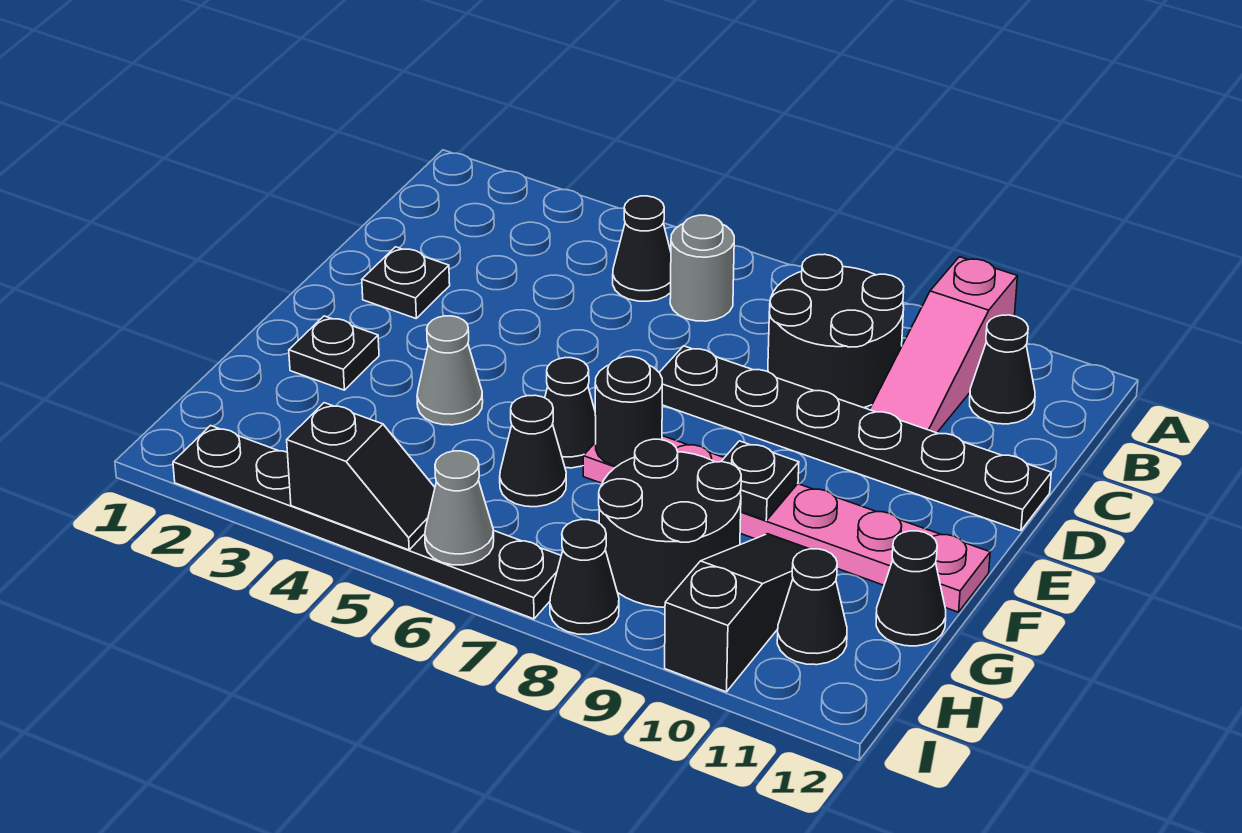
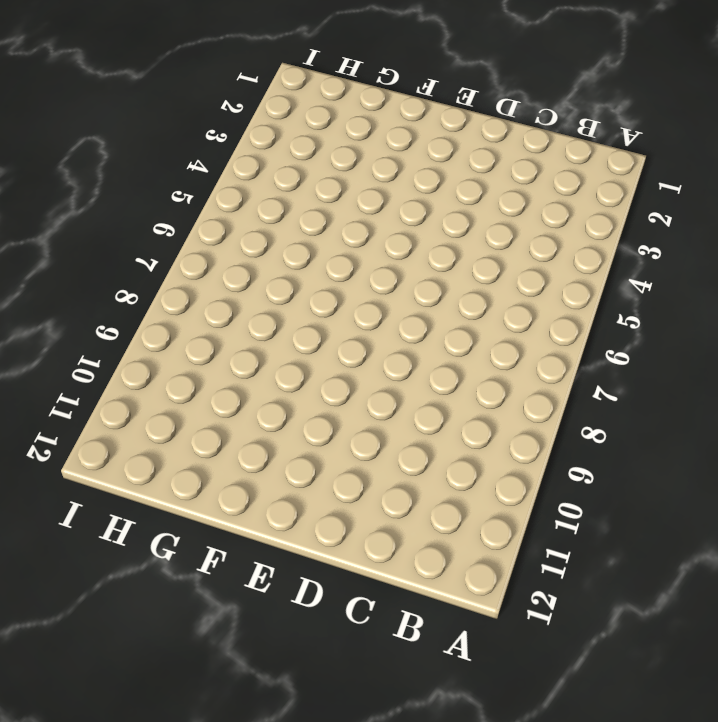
none -> pink 1x3 slope [870,257,1017,433]
none -> black 1x1 cone [613,196,671,301]
none -> grey 1x1 round brick [670,215,734,321]

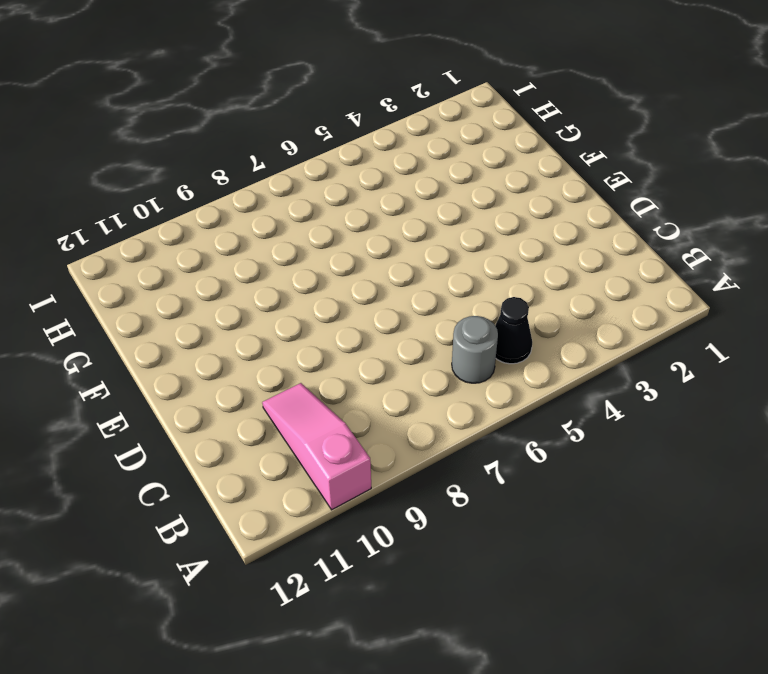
none -> black 2x2 round brick [768,254,904,408]
none -> black 1x1 cone [970,315,1035,424]
none -> black 1x1 plate [362,247,450,318]

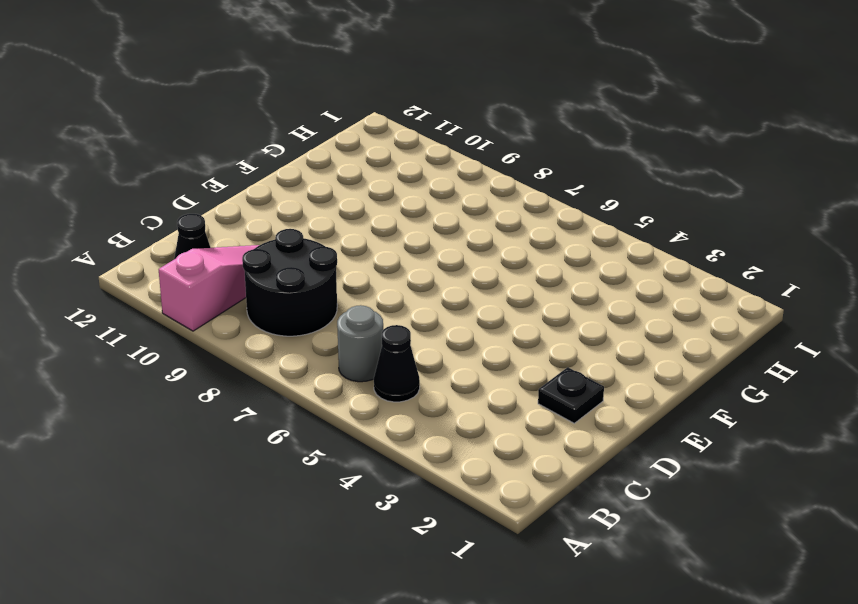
none -> black 1x6 plate [659,346,1051,531]
none -> black 1x1 plate [289,316,379,390]
none -> grey 1x1 cone [417,316,483,425]

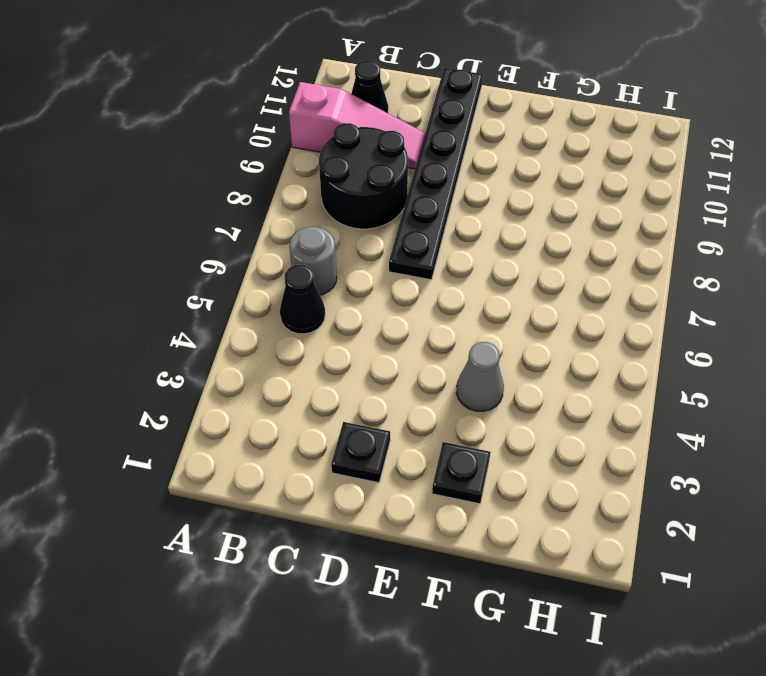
none -> black 1x1 cone [545,358,596,468]
none -> pink 1x6 plate [583,436,990,612]
none -> black 1x1 cone [500,395,566,507]

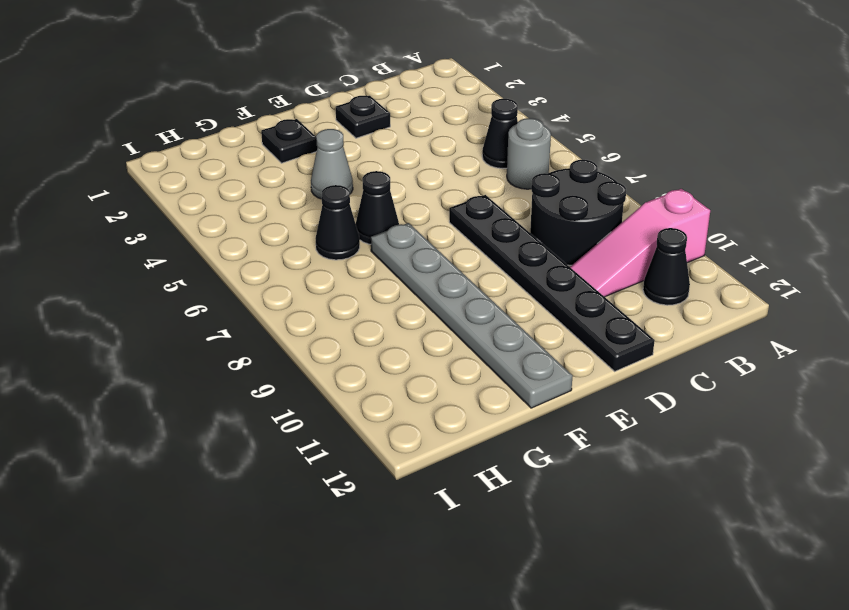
grey 1x6 plate [371,223,573,408] -> pink 1x6 plate [583,436,990,612]
none -> black 2x2 round brick [599,439,741,608]
none -> black 1x3 slope [665,534,809,692]
none -> black 1x1 cone [876,531,946,646]

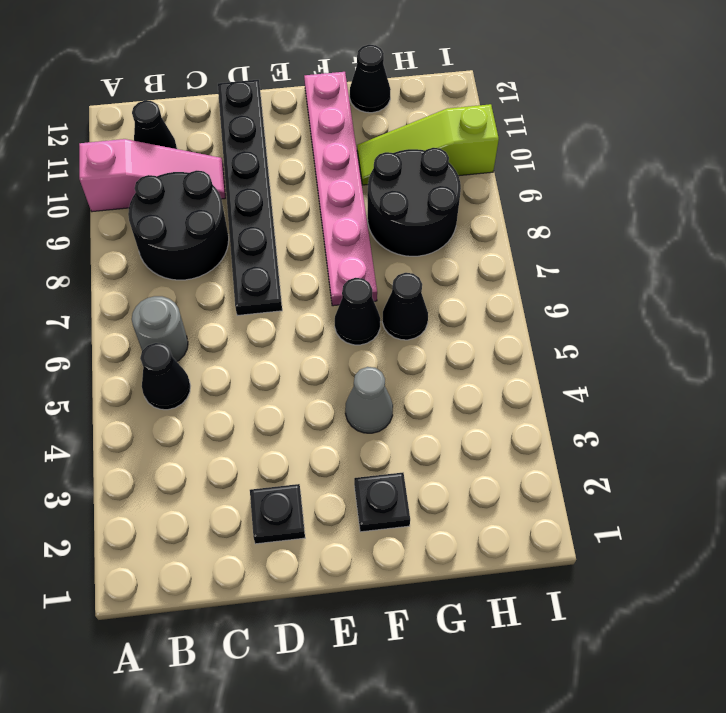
lime 1x3 slope [357,104,499,185] -> black 1x3 slope [665,534,809,692]
none -> black 1x1 cone [777,549,847,665]
none -> black 1x6 plate [173,426,561,619]
none -> black 1x1 cone [550,520,619,634]

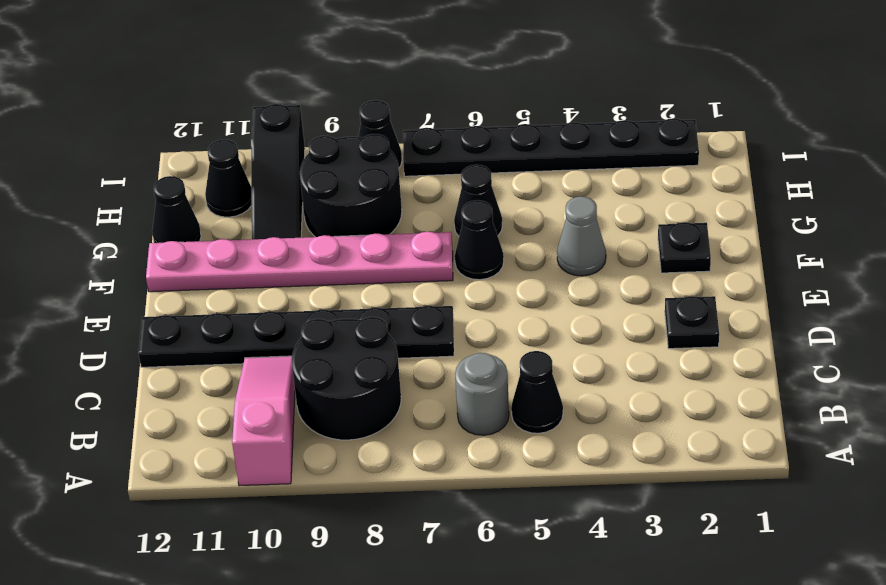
none -> black 1x1 cone [970,315,1035,424]
none -> black 1x1 round brick [595,357,662,467]
none -> black 1x1 plate [721,441,799,520]

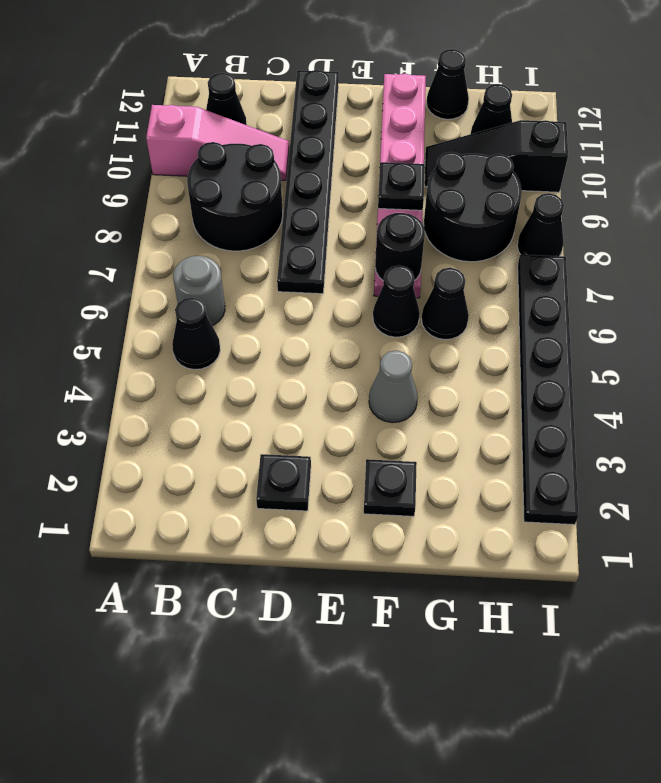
none -> black 1x2 slope [287,403,435,550]
none -> grey 1x1 cone [425,451,494,565]

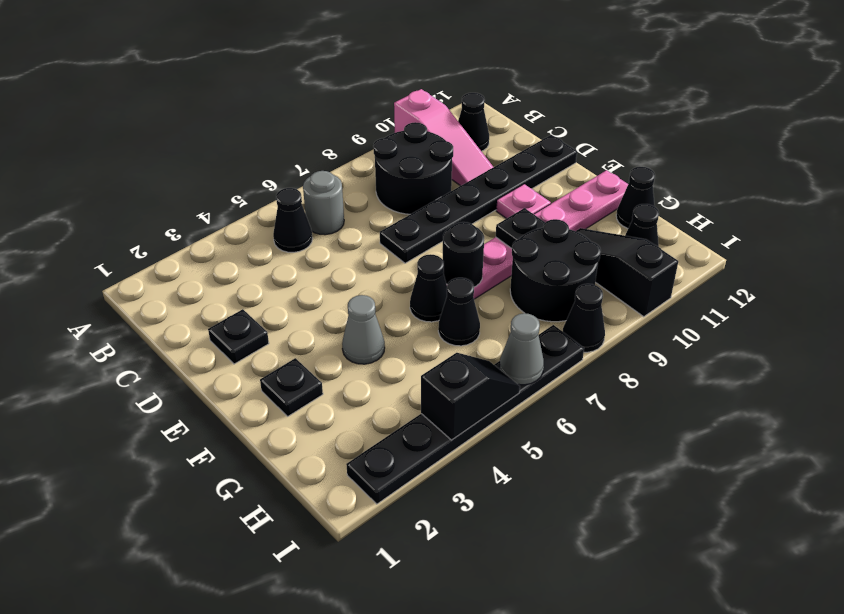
pink 1x1 plate [496,184,551,219] -> none

